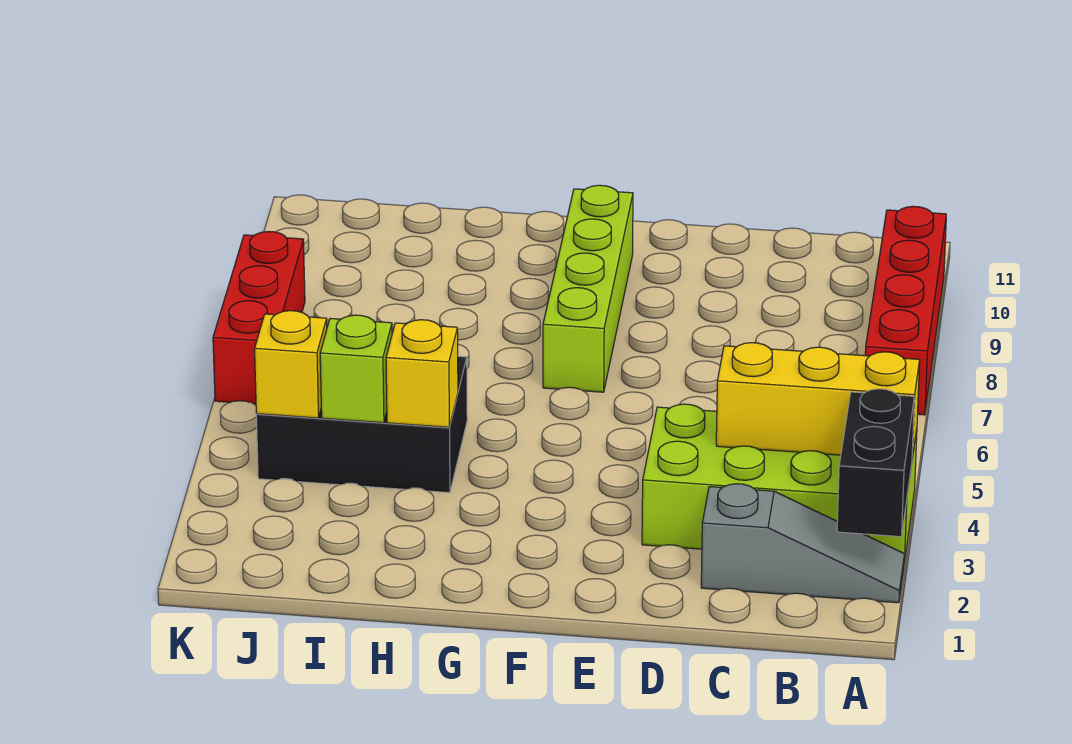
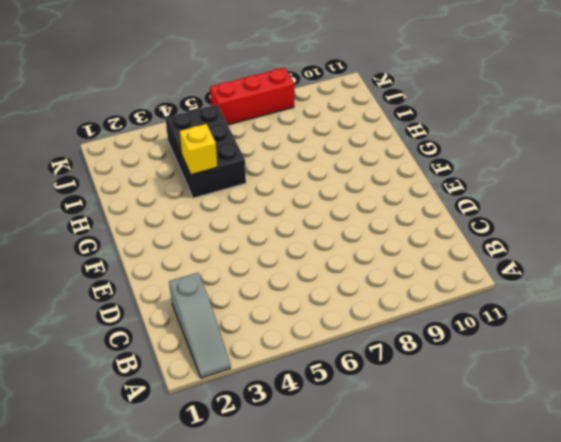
none -> lime 2x4 brick [642,404,917,563]
none -> red 1x4 brick [865,206,946,415]

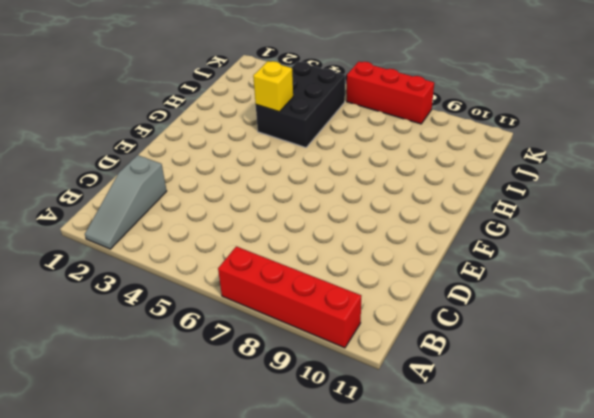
none -> lime 2x4 brick [642,404,917,563]
none -> lime 1x4 brick [543,185,633,392]

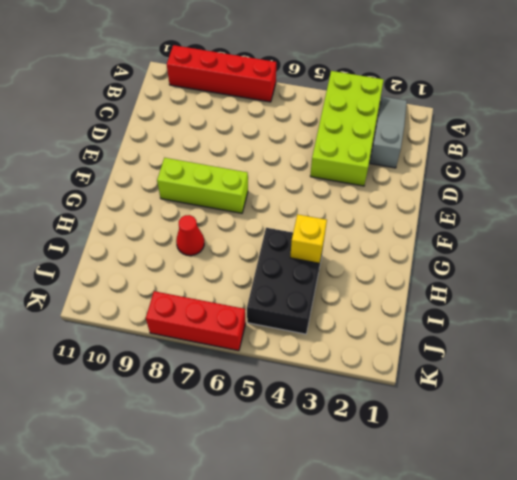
lime 1x3 brick [157,158,248,213] -> lime 1x4 brick [543,185,633,392]
red 1x1 cone [176,215,204,256] -> none
none -> black 1x2 brick [837,389,914,537]
none -> yellow 1x3 brick [716,343,920,458]

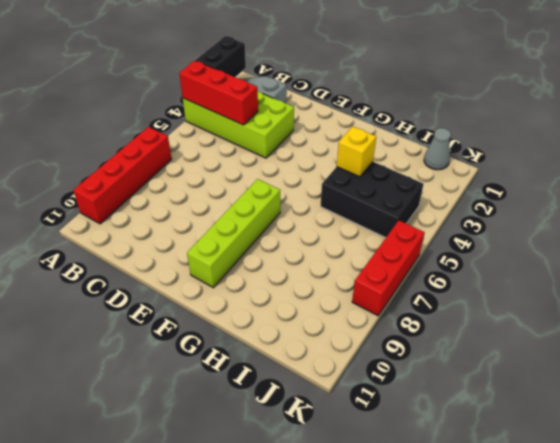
red 1x3 brick [179,61,258,125] -> yellow 1x3 brick [716,343,920,458]
grey 1x1 cone [424,128,451,170] -> none
none -> lime 1x1 brick [320,315,392,423]
none -> yellow 1x1 brick [255,311,327,418]

